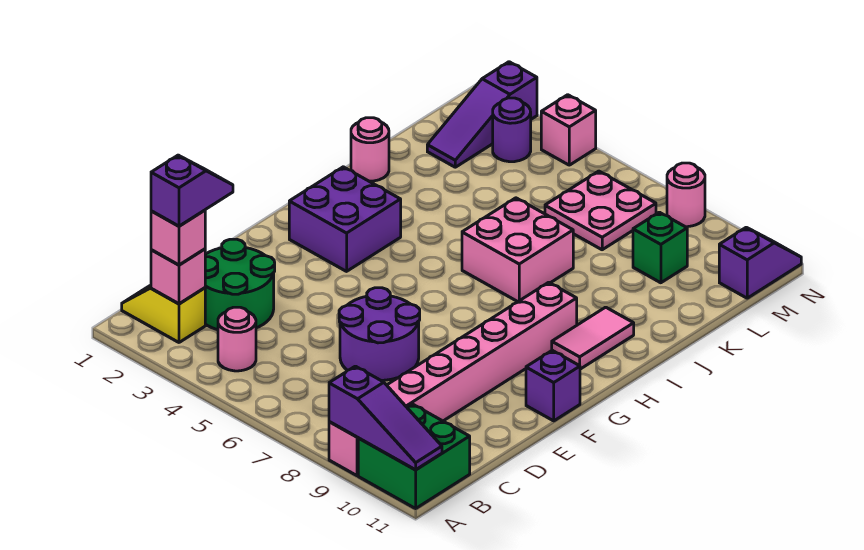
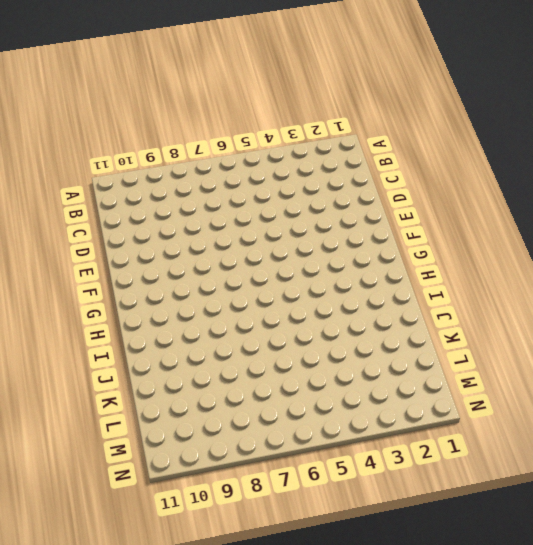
none -> pink 1x8 brick [329,282,577,476]
none -> green 2x2 brick [358,404,470,508]
none -> yellow 1x2 slope [122,285,205,342]

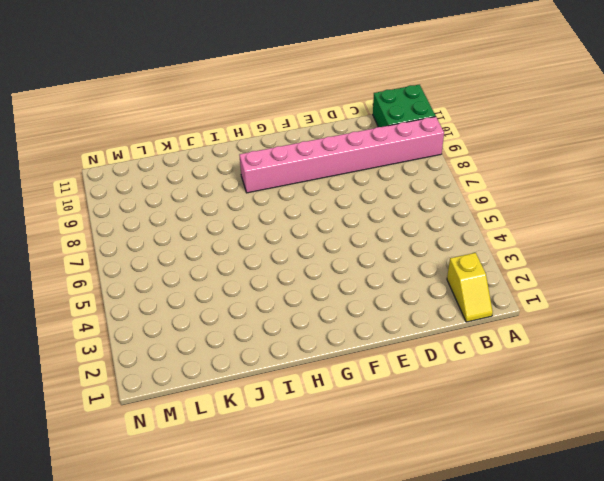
none -> pink 1x1 round brick [218,307,256,371]
none -> green 2x2 round brick [205,239,275,330]
none -> purple 2x2 round brick [339,288,420,380]

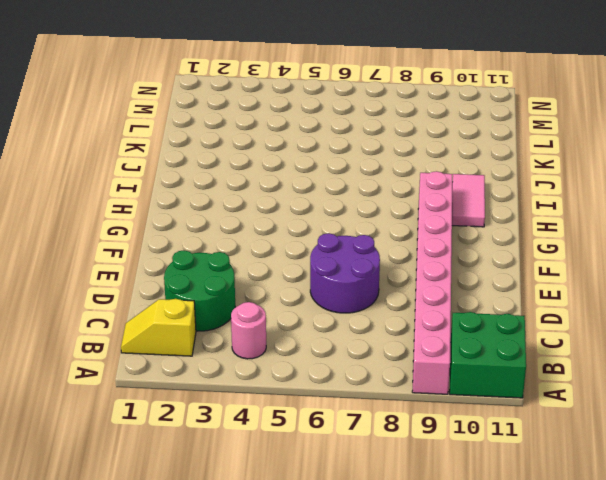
none -> purple 1x1 brick [526,350,580,421]
none -> purple 2x2 brick [289,167,401,271]
none -> pink 2x2 brick [462,198,573,302]

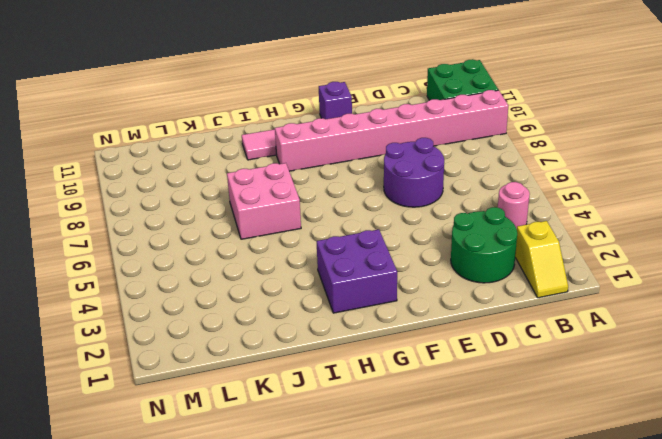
none -> pink 1x1 round brick [351,118,389,181]
none -> purple 1x3 slope [427,62,537,167]
none -> pink 2x2 plate [545,171,656,250]

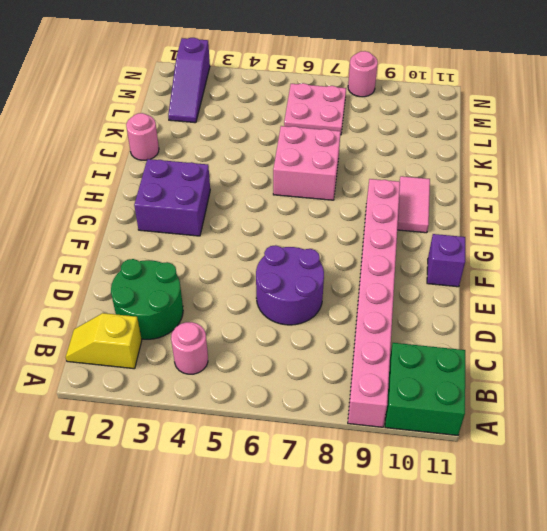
none -> green 1x1 brick [633,212,687,283]
none -> purple 1x1 round brick [493,98,531,162]
none -> purple 1x2 slope [719,227,801,298]

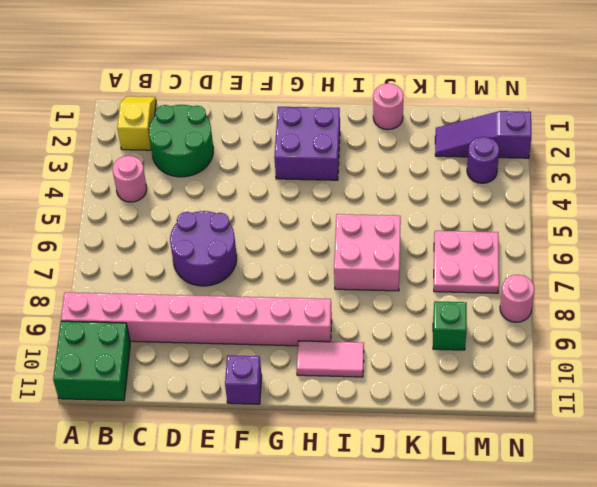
none -> purple 1x2 slope [719,227,801,298]
none -> pink 1x1 brick [541,95,596,165]
none -> purple 1x3 slope [329,366,442,470]

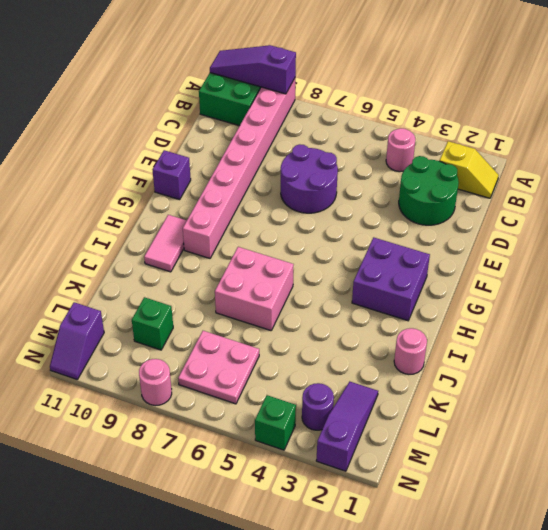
green 1x1 brick [255,395,296,450] -> pink 1x1 brick [541,95,596,165]
none -> pink 1x1 brick [151,249,205,304]
none -> pink 1x1 brick [151,210,205,265]
none -> purple 1x2 slope [151,155,233,226]

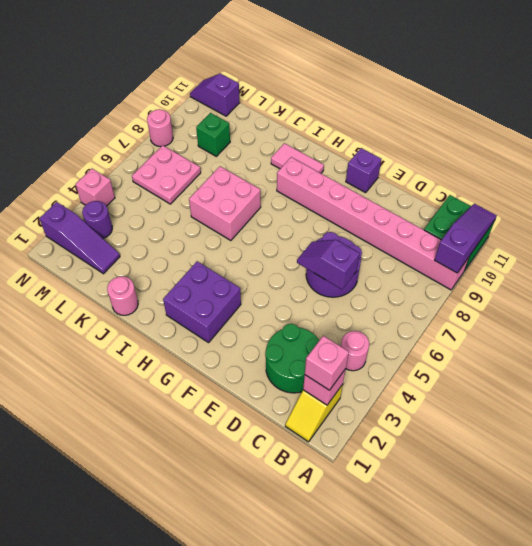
purple 1x2 slope [297,240,360,289] -> purple 1x2 slope moved to [151,155,233,226]

